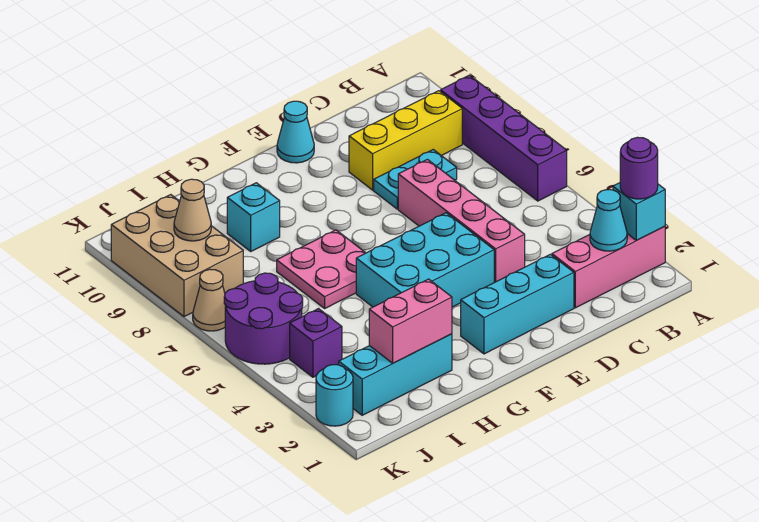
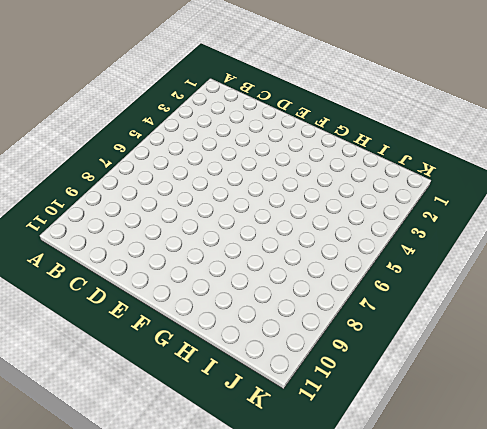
none -> pink 1x3 brick [552,226,665,308]
none -> purple 1x4 brick [441,75,567,201]
none -> yellow 1x3 brick [349,91,462,190]

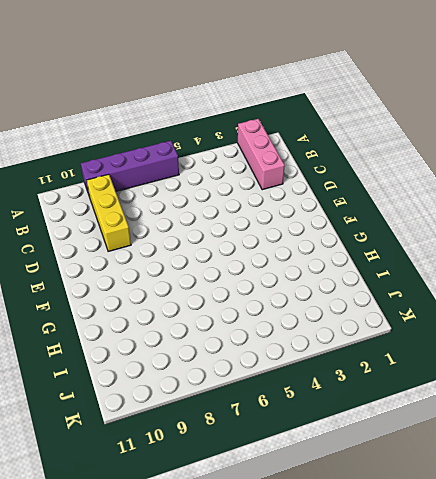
none -> cyan 1x2 plate [374,150,457,209]
none -> cyan 1x3 brick [461,254,574,354]
none -> pink 1x4 brick [398,159,525,282]

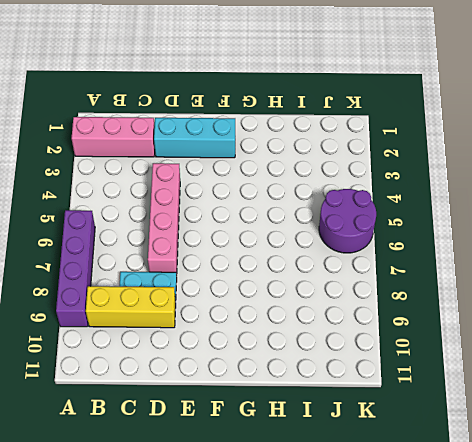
none -> cyan 2x3 brick [356,213,494,307]
none -> cyan 1x1 cone [277,101,314,163]
none -> pink 2x2 plate [277,230,365,308]

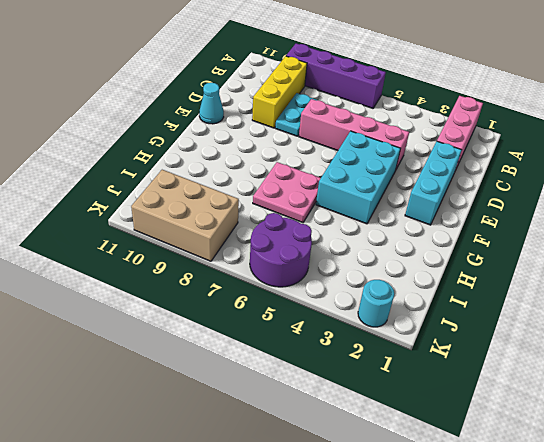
none -> cyan 1x3 brick [339,334,452,415]
none -> cyan 1x1 brick [227,183,280,251]
none -> purple 1x1 brick [290,309,342,377]

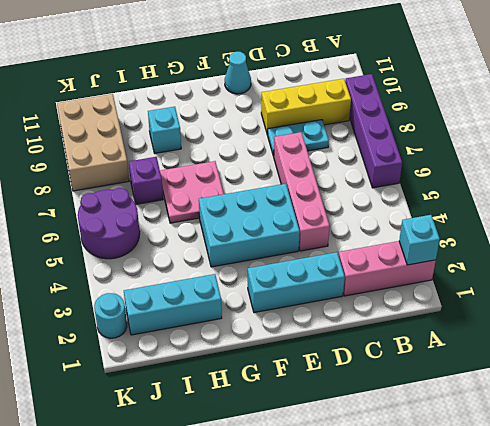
purple 1x1 brick [129,157,163,204] -> purple 1x1 brick moved to [290,309,342,377]
none -> tan 1x1 cone [193,269,225,331]
none -> cyan 1x1 cone [590,190,627,251]
none -> pink 1x2 brick [369,279,452,363]

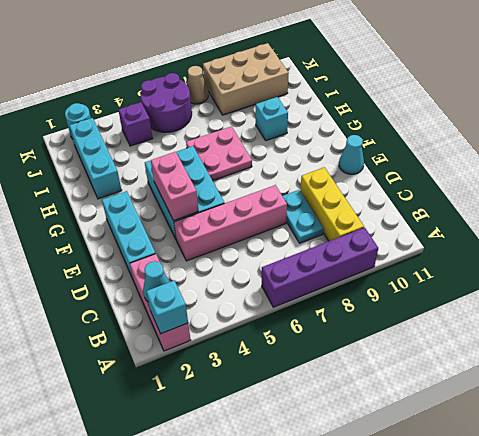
pink 1x2 brick [151,152,198,221] -> pink 1x2 brick moved to [369,279,452,363]
none -> tan 1x1 cone [174,179,211,241]
none -> purple 1x1 round brick [620,137,658,199]

